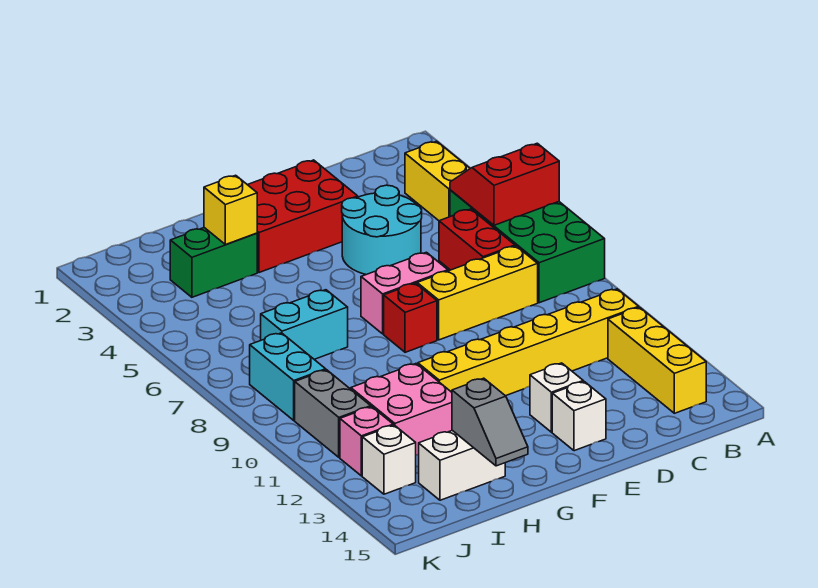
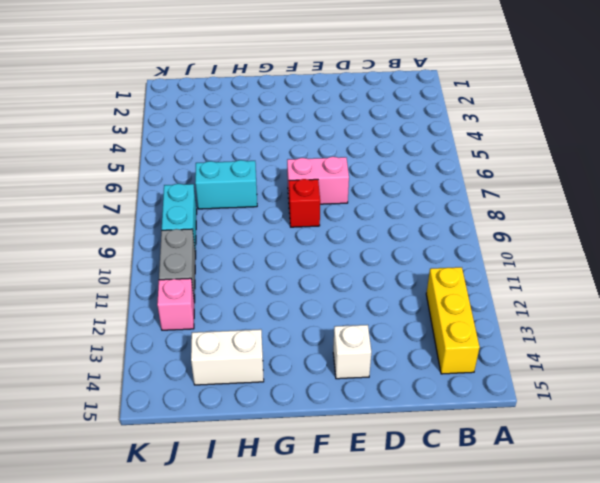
none -> green 2x4 brick [450,190,605,303]
none -> yellow 1x2 brick [405,141,470,221]
none -> yellow 1x6 brick [418,289,639,396]

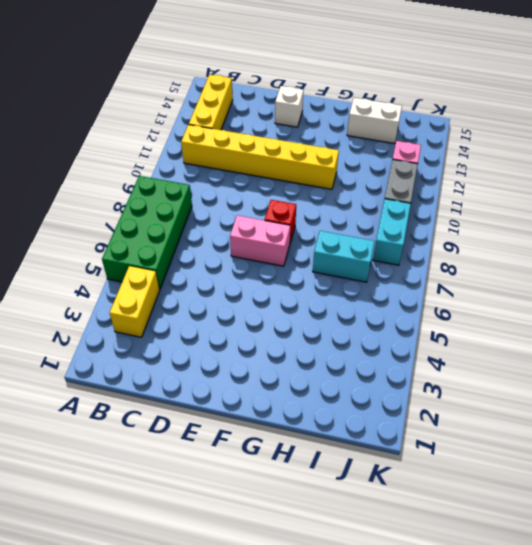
none -> red 1x2 brick [439,209,515,270]
none -> yellow 1x3 brick [417,246,538,340]
none -> cyan 2x2 round brick [342,185,422,275]

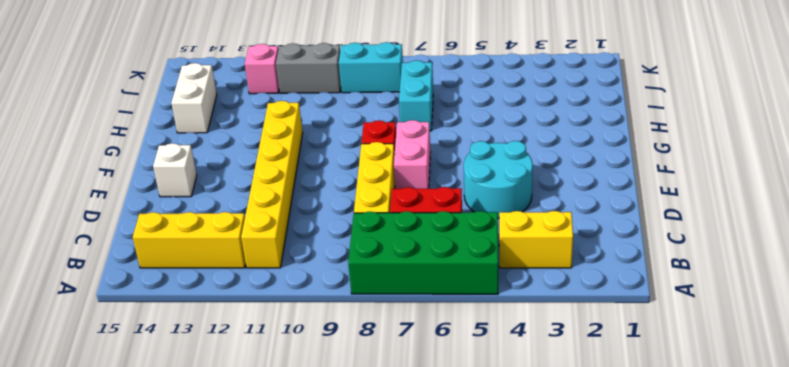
none -> red 2x3 brick [248,160,358,273]
none -> white 1x1 brick [530,363,583,432]
none -> green 1x2 brick [170,228,257,297]

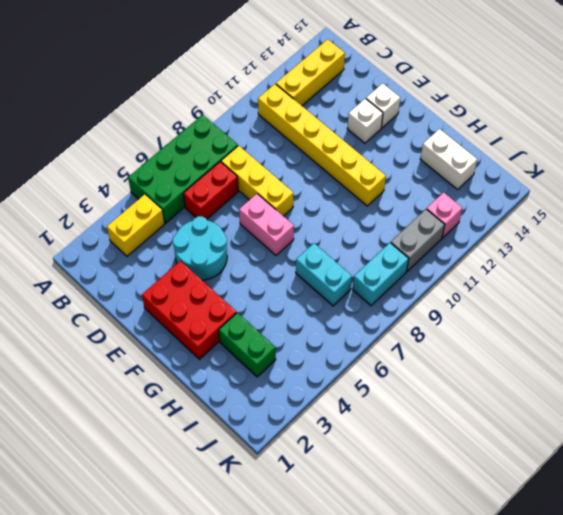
none -> red 1x1 brick [384,283,437,352]
none -> pink 2x2 brick [351,364,452,455]
none -> white 1x1 brick [362,425,416,494]

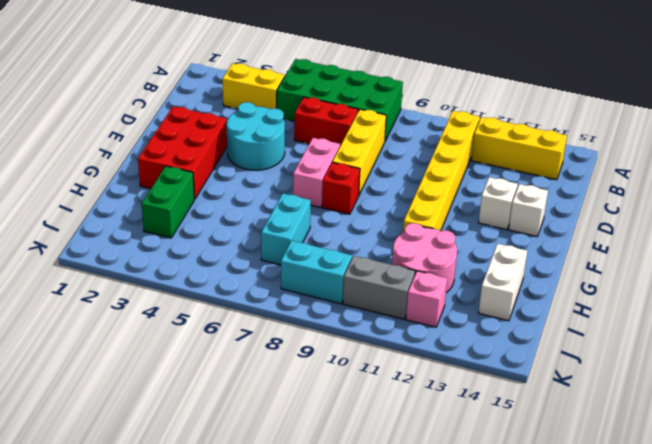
pink 2x2 round brick [392,223,457,293] -> pink 2x2 brick [351,364,452,455]
none -> white 1x1 brick [362,425,416,494]
none -> red 2x2 slope [450,143,559,225]
none -> yellow 1x1 brick [204,175,257,245]

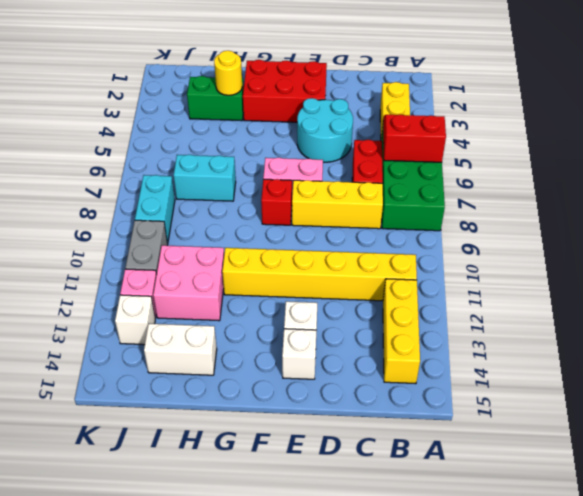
yellow 1x1 round brick [214,51,242,95] -> yellow 1x1 brick [204,175,257,245]
none -> grey 1x2 slope [452,378,528,466]

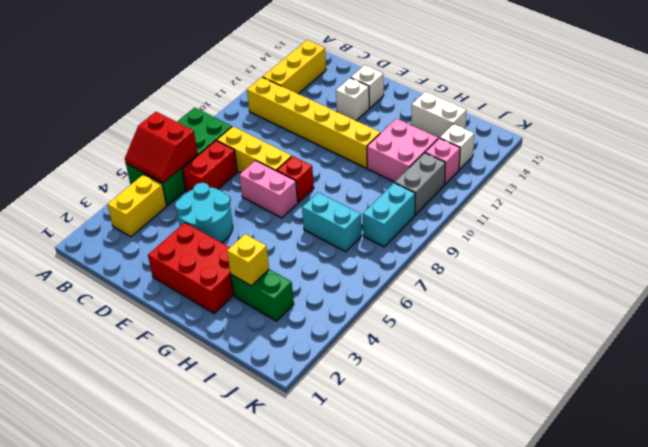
none -> grey 1x2 slope [452,378,528,466]

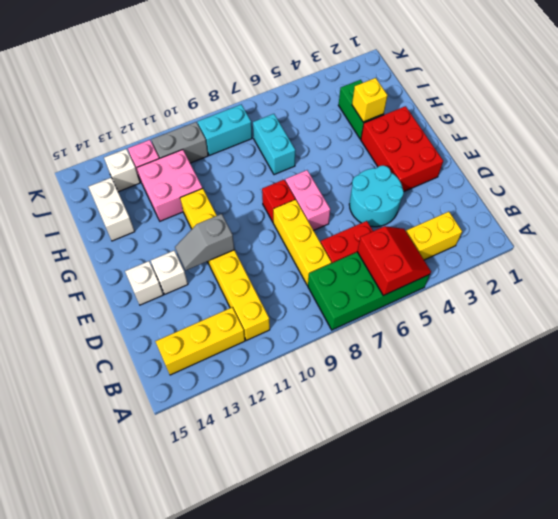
grey 1x2 slope [175,214,234,270] -> grey 1x2 slope moved to [452,378,528,466]

